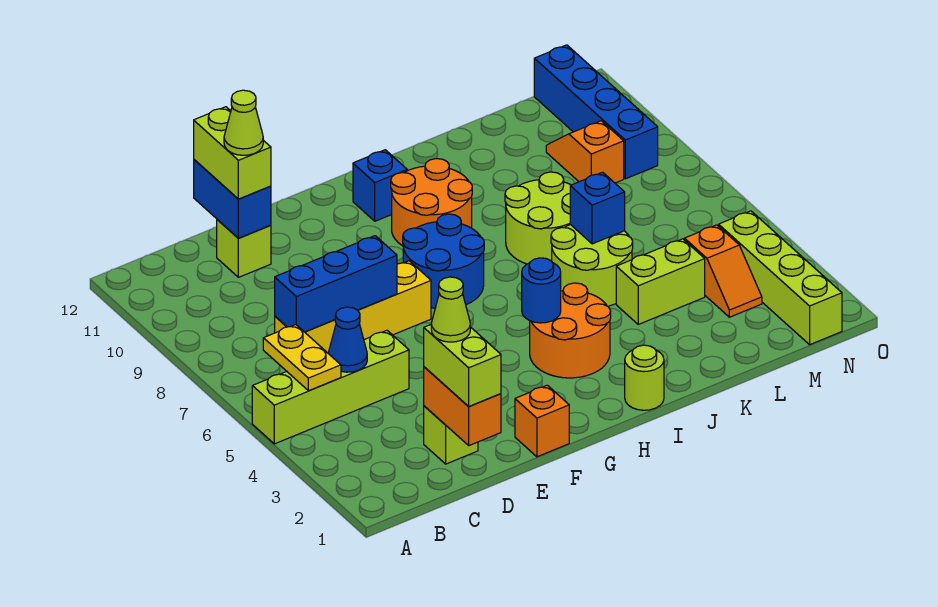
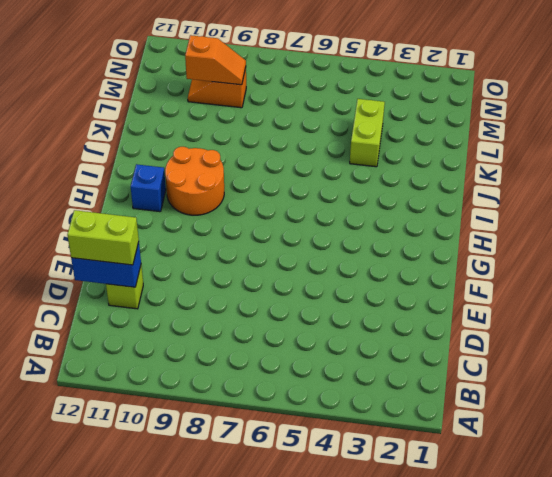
orange 1x2 slope [185,35,246,85] -> orange 1x2 slope moved to [684,225,762,317]
none -> lime 1x4 brick [252,330,409,444]
none -> yellow 1x4 brick [275,261,431,353]
none -> lime 1x1 brick [424,406,478,464]

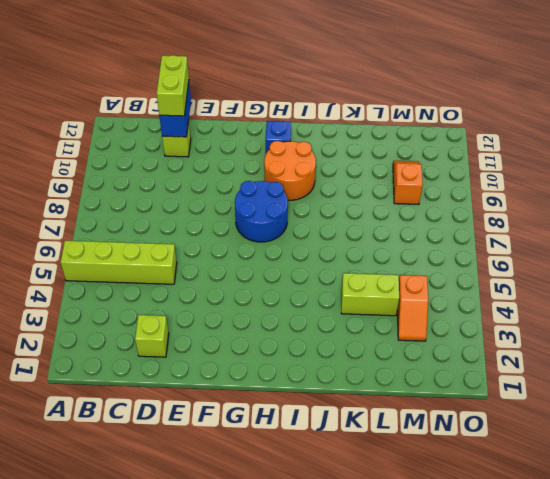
none -> yellow 1x4 brick [275,261,431,353]
none -> orange 1x1 brick [515,385,569,457]
none -> orange 2x2 round brick [530,283,611,378]

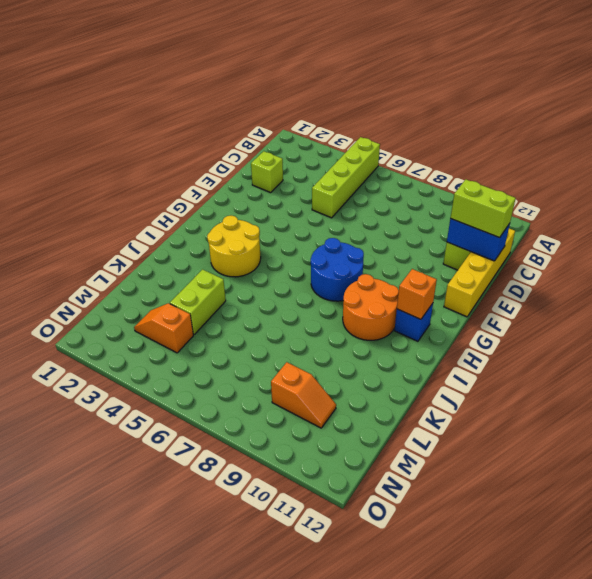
yellow 1x4 brick [444,228,515,317] -> yellow 1x4 brick moved to [275,261,431,353]
yellow 2x2 round brick [207,215,261,277] -> orange 2x2 round brick [530,283,611,378]
orange 1x1 brick [397,269,437,319] -> orange 1x1 brick moved to [515,385,569,457]
none -> lime 1x1 round brick [625,345,664,410]
none -> lime 2x2 round brick [551,225,633,306]
none -> lime 2x2 round brick [505,172,571,264]

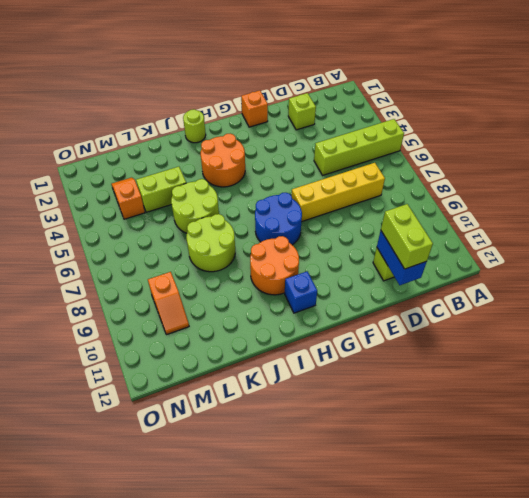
none -> lime 1x4 brick [719,211,842,345]
none -> blue 1x4 brick [534,45,658,179]
none -> yellow 1x2 plate [263,325,341,391]

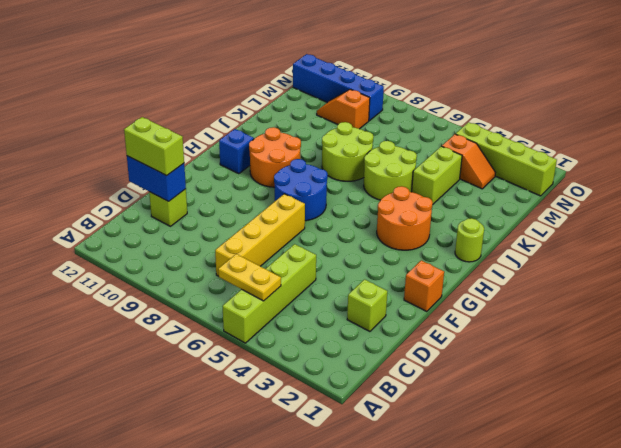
none -> blue 1x1 cone [328,307,367,372]
none -> blue 1x3 brick [275,236,397,332]
none -> orange 1x2 brick [424,367,501,446]

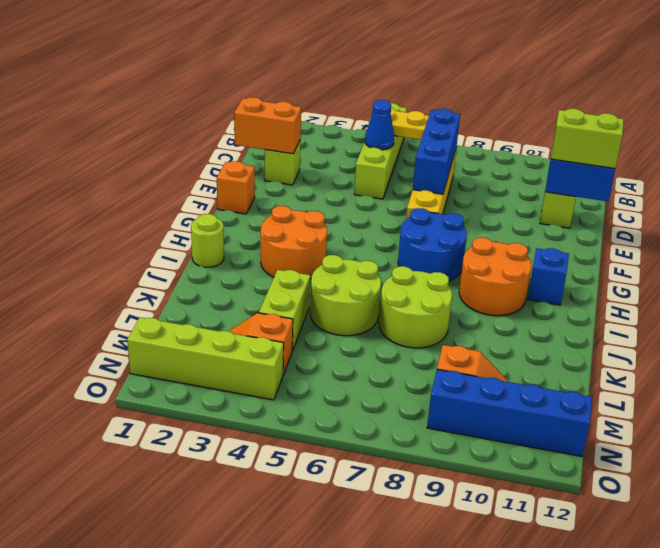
none -> blue 1x1 round brick [522,258,561,323]
none -> blue 1x1 brick [570,172,625,244]
none -> lime 1x2 brick [424,325,501,407]

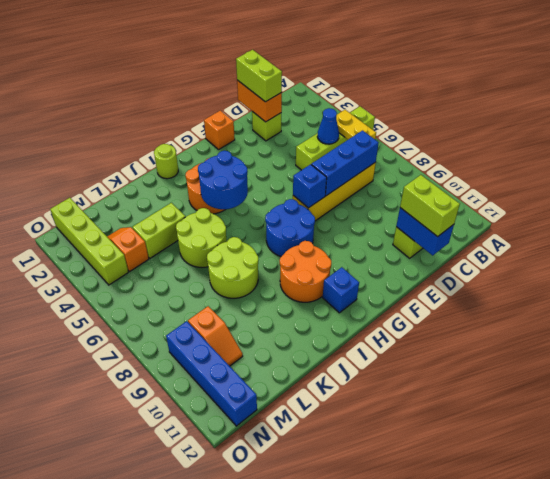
blue 1x1 brick [293,164,327,208] -> blue 1x1 brick moved to [570,172,625,244]
blue 2x2 round brick [198,151,248,209] -> blue 1x1 round brick [522,258,561,323]
none -> lime 1x1 cone [431,277,470,342]
none -> lime 1x1 cone [224,90,263,155]

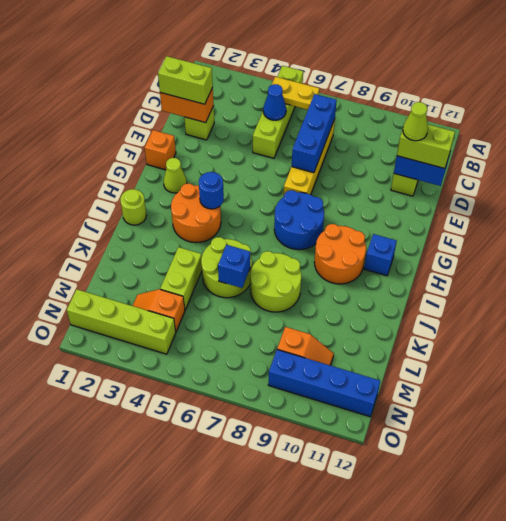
lime 1x1 cone [163,158,187,193] -> lime 1x1 cone moved to [431,277,470,342]

